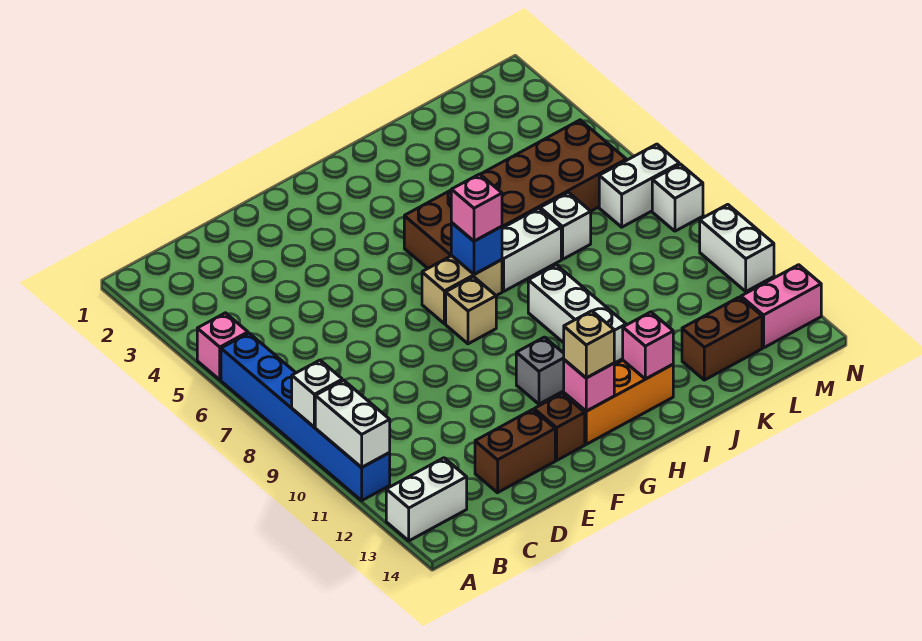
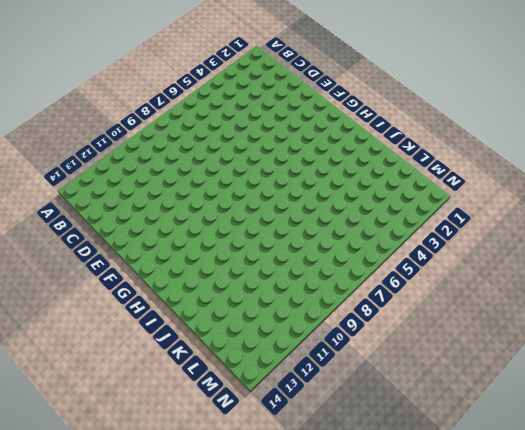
none -> pink 1x1 brick [197,313,248,380]
none -> blue 1x6 brick [221,333,390,501]
none -> white 1x2 brick [386,458,467,541]

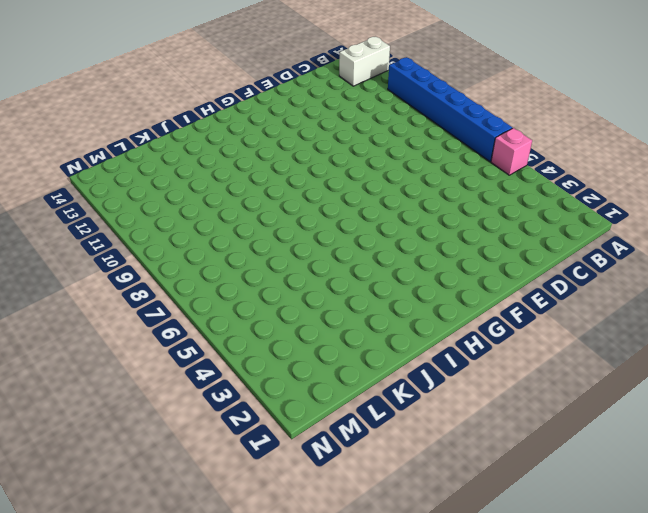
none -> brown 1x2 brick [475,409,555,493]
none -> brown 1x1 brick [534,393,585,460]
none -> tan 1x2 brick [422,256,502,324]

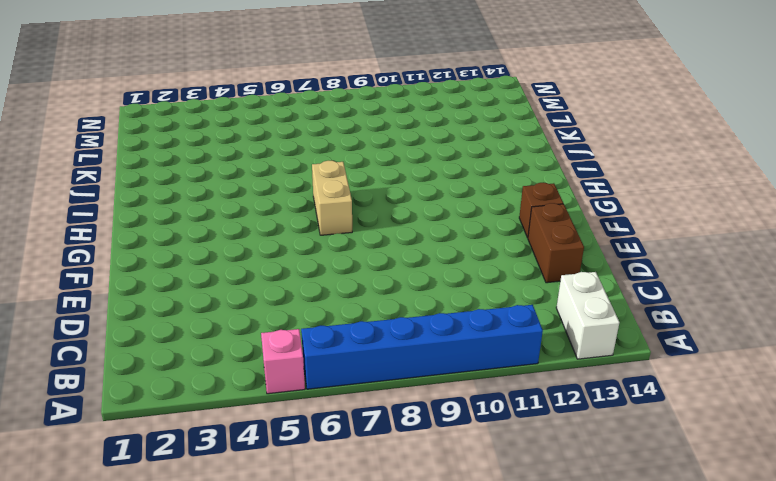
none -> tan 1x1 brick [446,277,496,344]
none -> grey 1x1 brick [516,337,564,404]
none -> orange 1x3 brick [564,361,673,444]

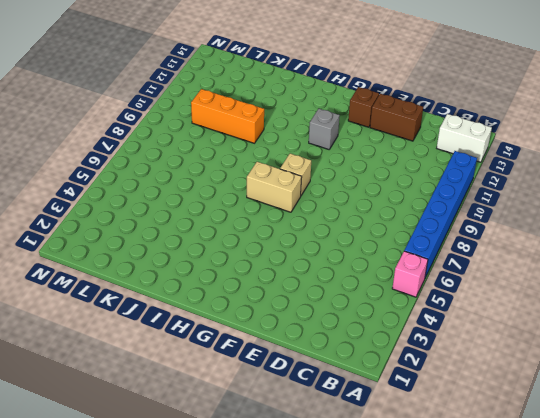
orange 1x3 brick [191,89,264,143] -> orange 1x3 brick moved to [564,361,673,444]
none -> brown 2x6 brick [404,120,626,268]
none -> white 1x2 brick [502,208,561,291]
none -> white 1x3 brick [528,265,626,363]

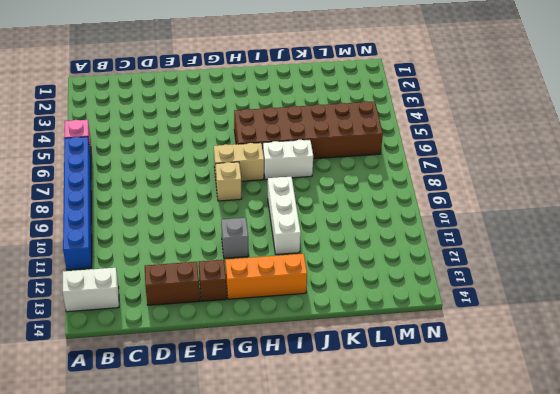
none -> white 1x1 brick [540,192,591,259]
none -> brown 1x2 brick [682,297,762,380]
none -> white 1x2 brick [599,144,679,227]

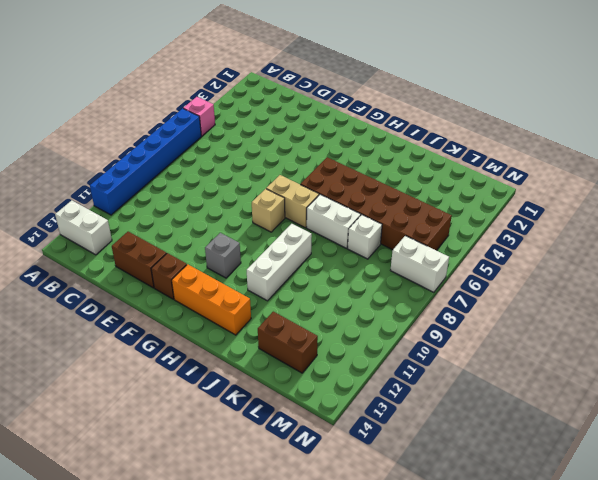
none -> pink 1x2 brick [741,265,821,348]
none -> white 1x1 brick [652,164,703,231]
none -> white 1x2 brick [700,204,774,291]

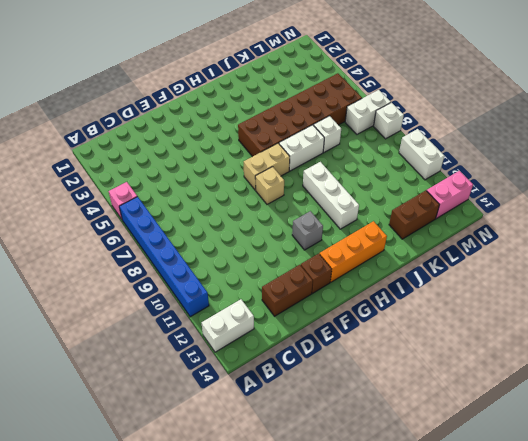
none -> white 1x1 brick [292,360,342,427]
none -> white 1x2 brick [315,380,390,468]
none -> pink 1x1 brick [564,360,614,411]

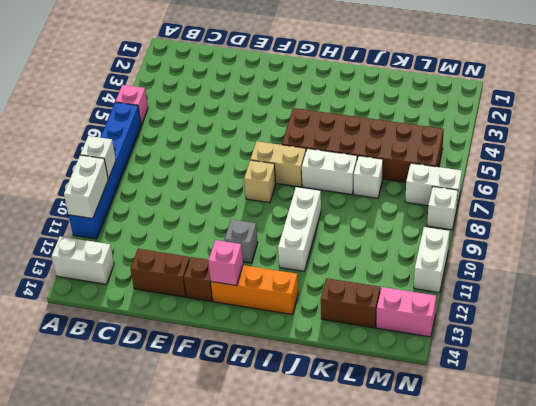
none -> blue 1x1 brick [451,223,502,274]
none -> pink 1x1 brick [623,312,673,379]
none -> tan 1x1 brick [564,311,614,378]

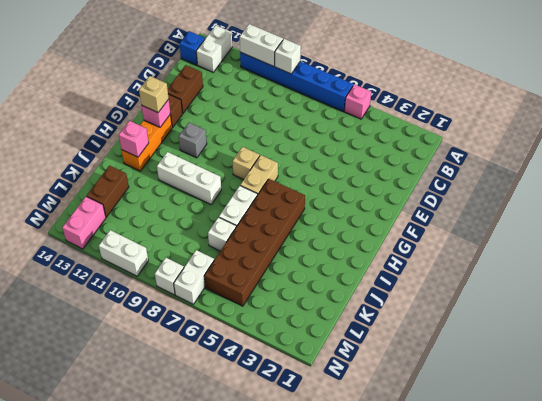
blue 1x1 brick [180,31,205,65] -> blue 1x1 brick moved to [451,223,502,274]
none -> pink 1x1 brick [451,174,502,241]

